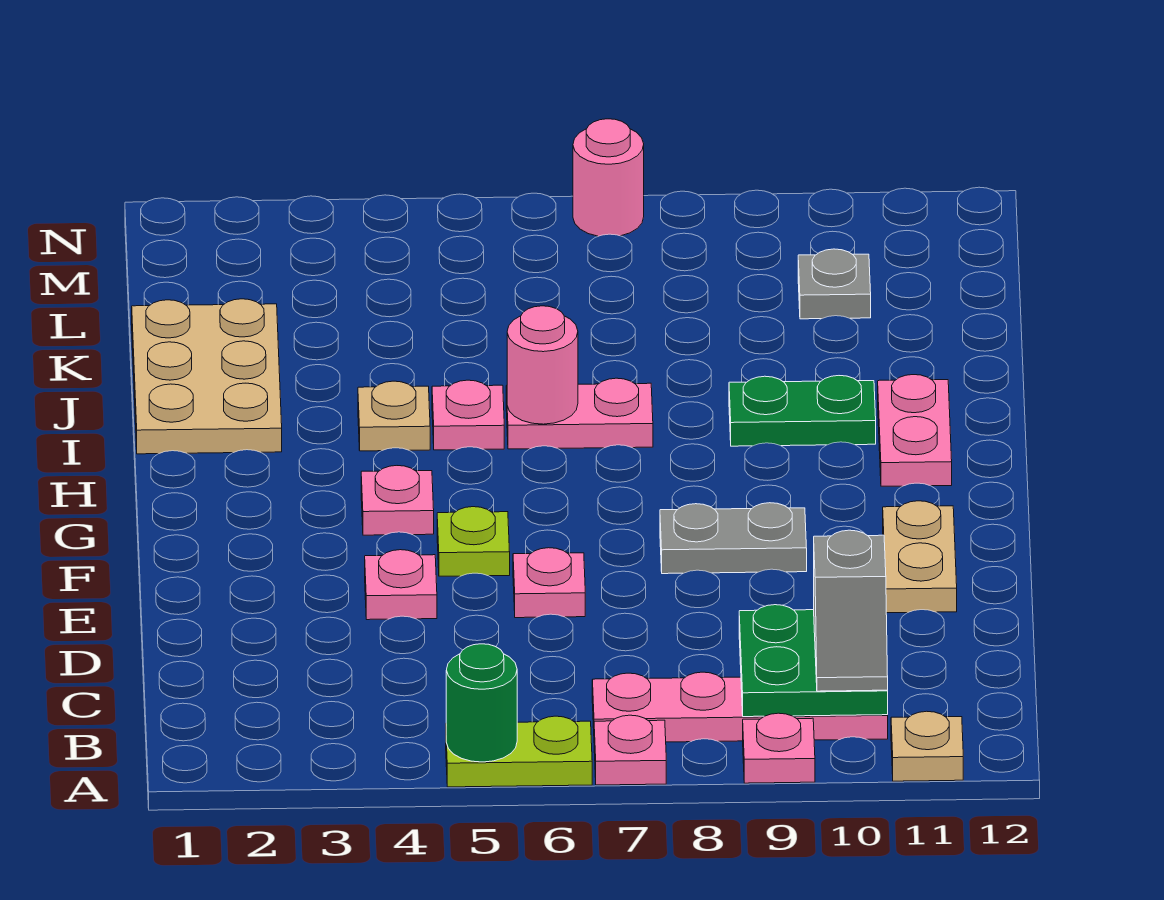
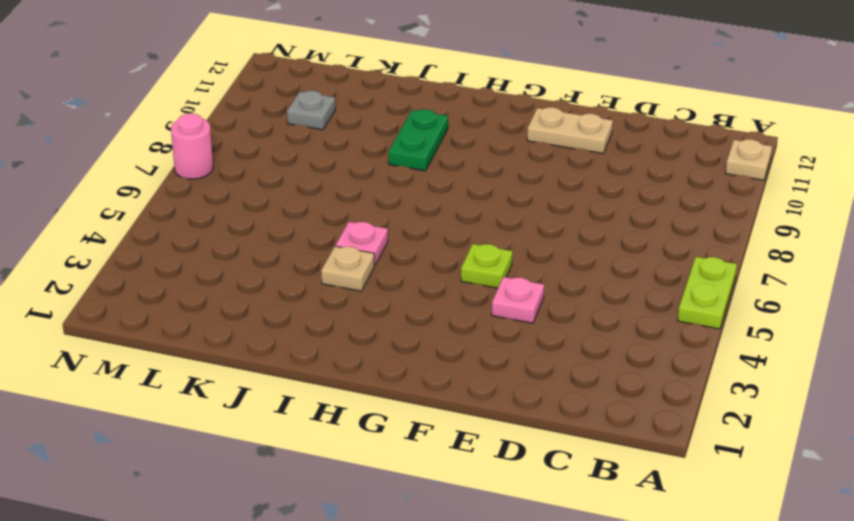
none -> pink 1x1 plate [594,715,666,785]
none -> pink 1x1 plate [743,713,815,783]
none -> pink 1x4 plate [592,672,888,742]

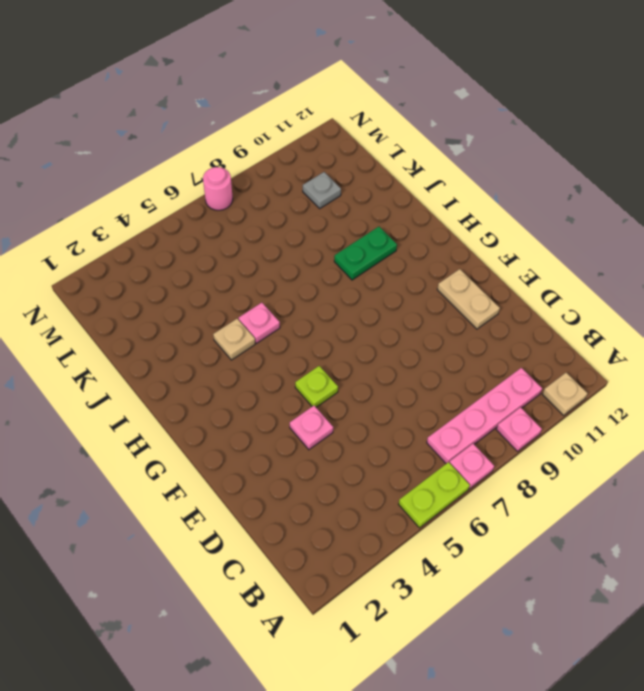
none -> pink 1x1 plate [513,548,585,618]
none -> grey 1x2 plate [660,503,807,574]
none -> pink 1x1 plate [361,466,434,535]

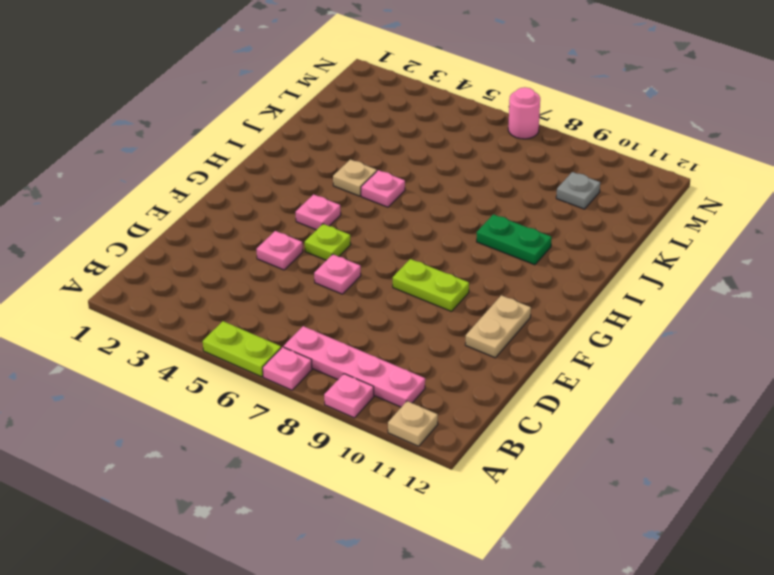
lime 1x2 plate [393,259,469,312] -> grey 1x2 plate [660,503,807,574]
none -> pink 1x2 plate [878,375,952,486]
none -> tan 2x3 plate [132,299,282,454]
none -> pink 1x2 plate [506,378,653,449]

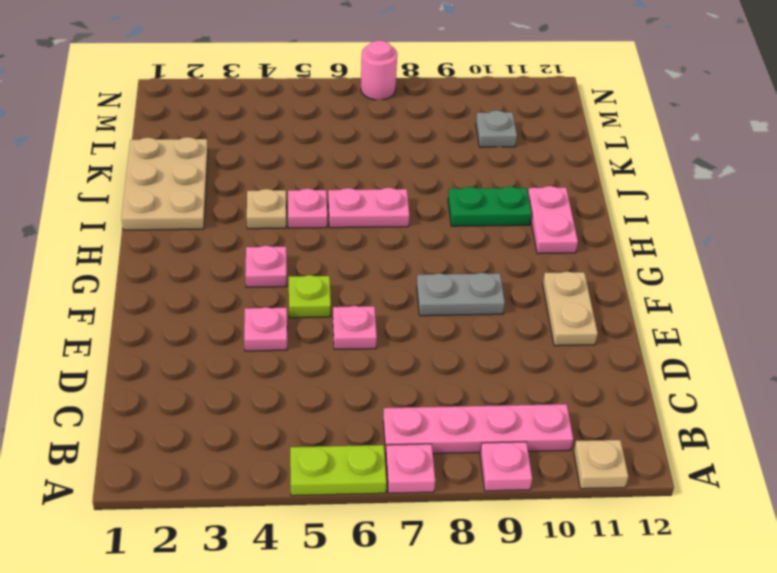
none -> green 1x1 round brick [446,644,517,762]
none -> green 2x2 plate [739,605,888,717]
none -> pink 1x1 round brick [507,306,578,424]

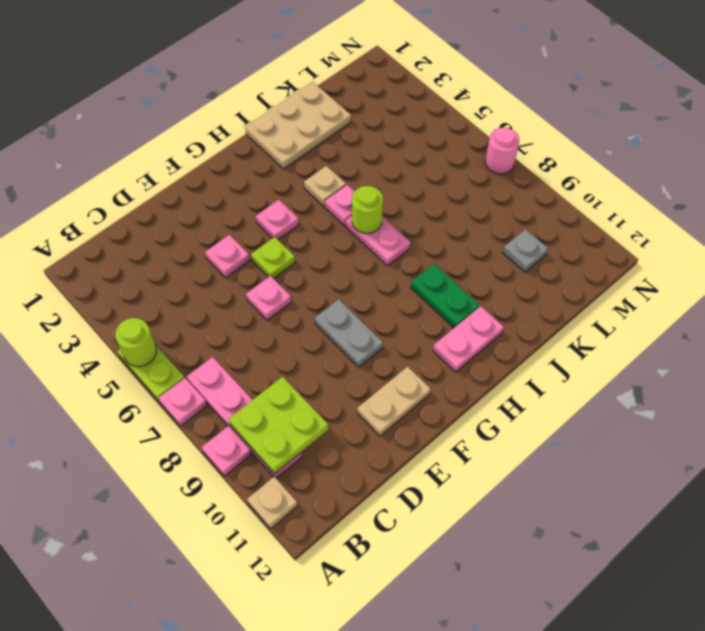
lime 1x1 round brick [115,318,157,367] -> green 1x1 round brick [446,644,517,762]
lime 2x2 plate [229,377,328,474] -> green 2x2 plate [739,605,888,717]
lime 1x1 round brick [352,186,383,233] -> pink 1x1 round brick [507,306,578,424]
none -> grey 1x2 slope [814,530,888,691]

